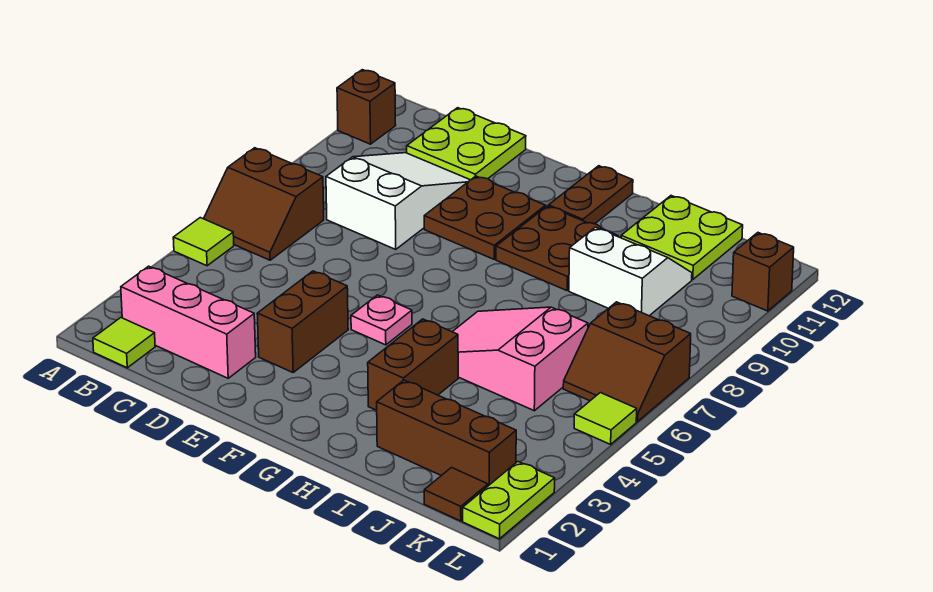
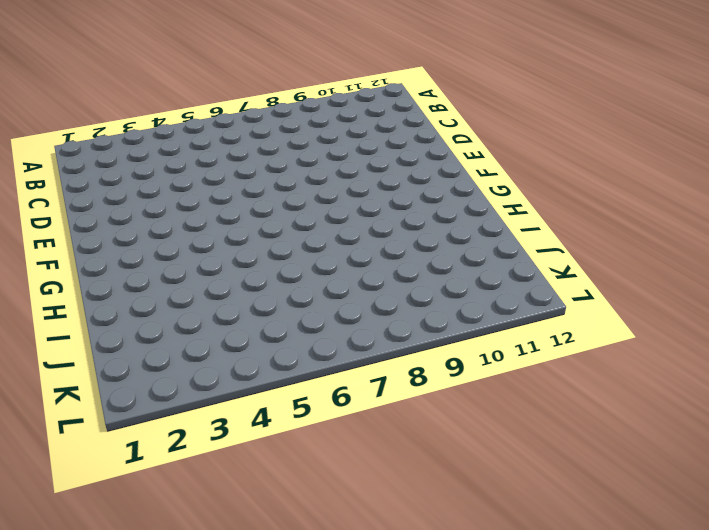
none -> lime 1x1 tile [173,218,234,266]
none -> brown 2x2 slope [204,148,324,260]
none -> brown 1x1 brick [337,70,396,144]

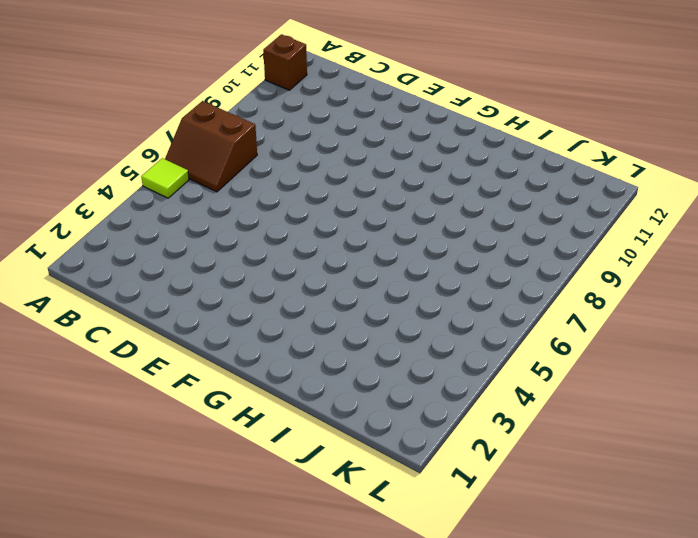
none -> lime 1x1 tile [93,318,155,368]
none -> pink 1x3 brick [121,266,256,378]
none -> white 2x3 slope [326,153,470,249]

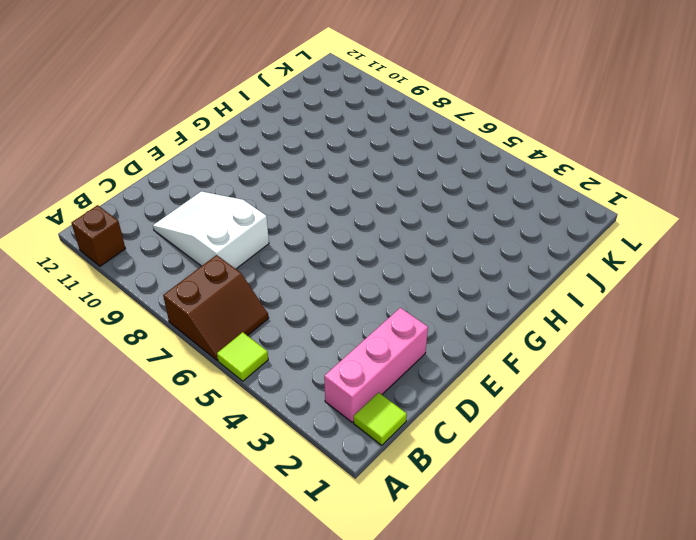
none -> lime 2x2 plate [407,108,526,180]
none -> brown 1x2 brick [257,271,348,372]
none -> brown 2x2 plate [424,176,546,259]

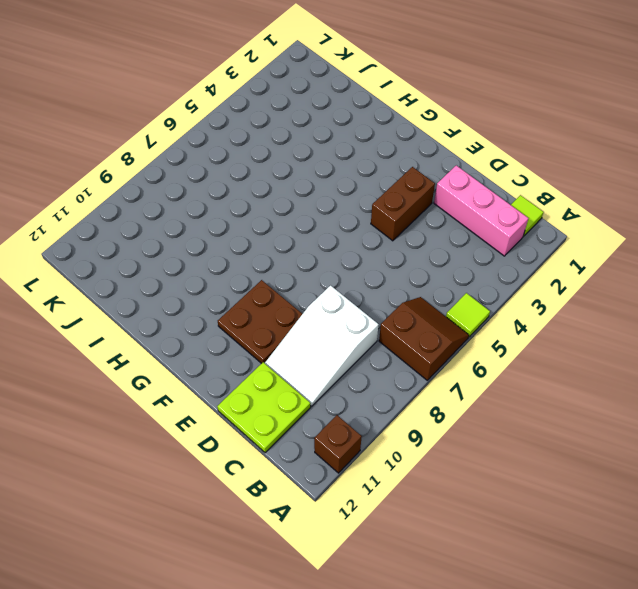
none -> pink 1x1 plate [351,295,412,345]
none -> brown 2x2 plate [496,206,618,291]
none -> brown 1x2 plate [549,166,633,224]

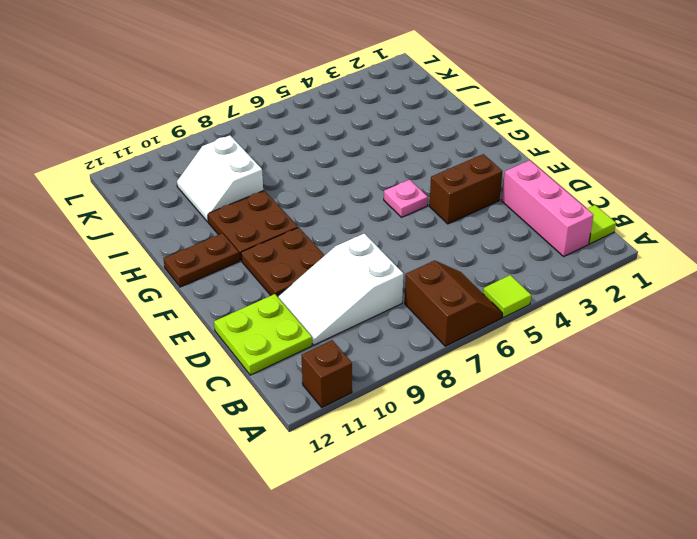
none -> brown 1x2 brick [368,319,458,410]
none -> pink 2x3 slope [452,307,588,411]
none -> brown 1x3 brick [377,380,516,486]

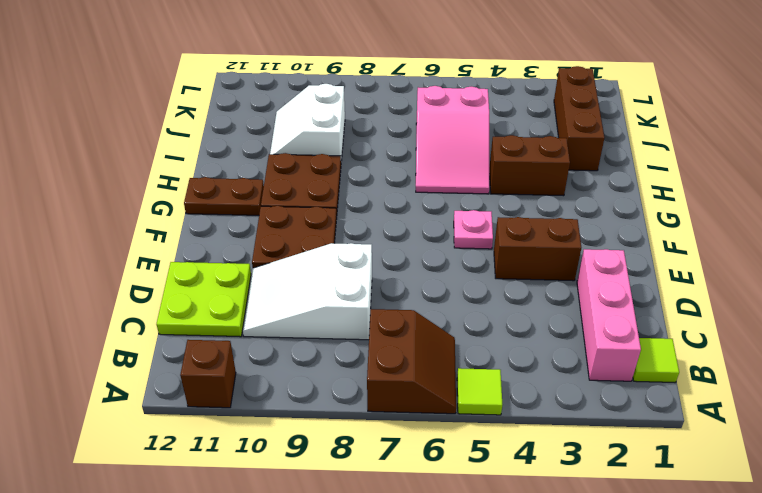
none -> lime 2x2 plate [621,196,743,280]
none -> brown 1x1 tile [424,468,488,521]
none -> brown 2x2 slope [563,302,691,422]

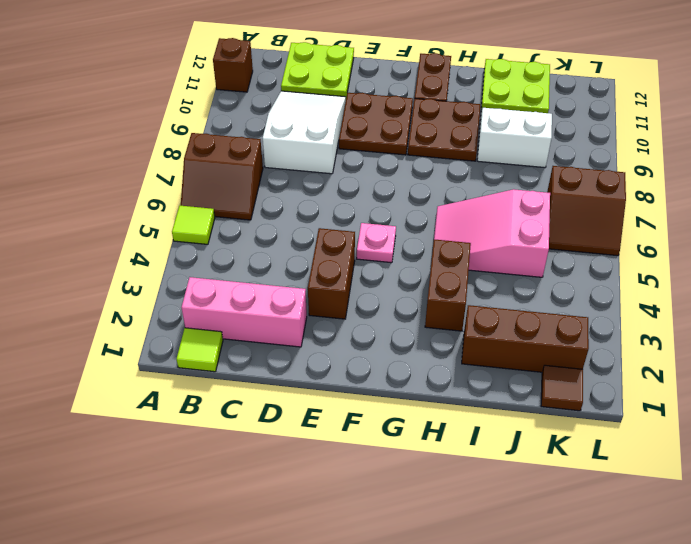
none -> lime 1x2 plate [463,462,555,539]
none -> lime 1x1 tile [574,393,637,444]
none -> brown 1x1 brick [732,233,794,311]

